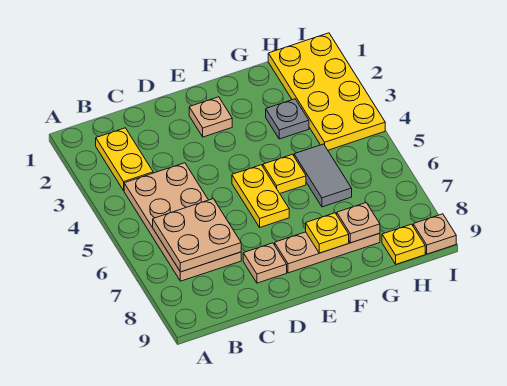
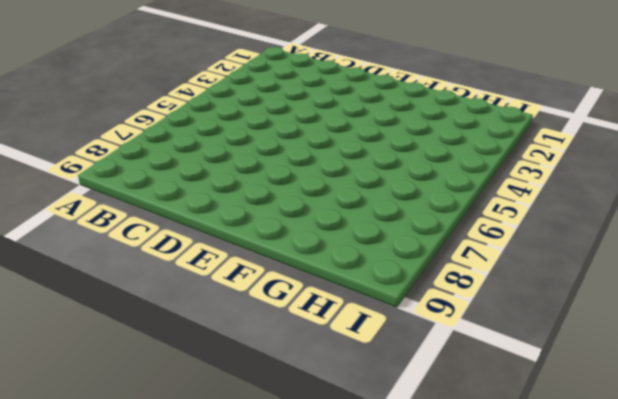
none -> yellow 1x2 plate [96,128,153,190]
none -> tan 2x4 plate [124,163,241,281]
none -> tan 1x1 plate [243,243,287,283]

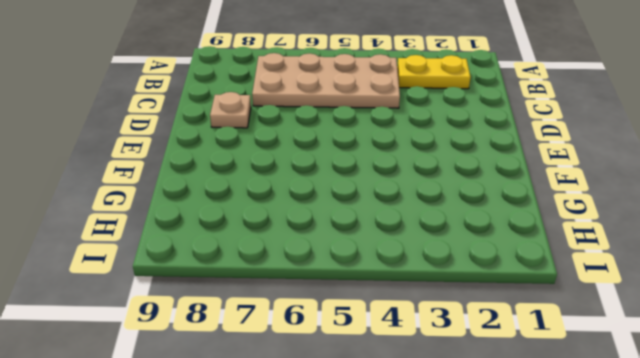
none -> tan 1x1 plate [189,97,232,137]
none -> yellow 1x2 plate [232,165,289,227]
none -> tan 1x3 plate [275,232,380,273]

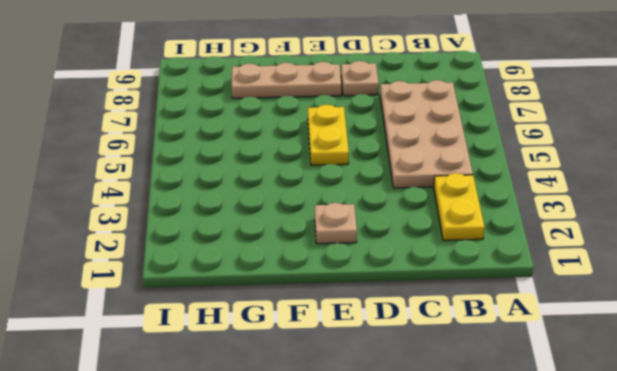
none -> yellow 1x1 plate [263,154,306,193]
none -> grey 1x1 plate [266,99,309,139]
none -> grey 1x2 tile [294,144,352,207]

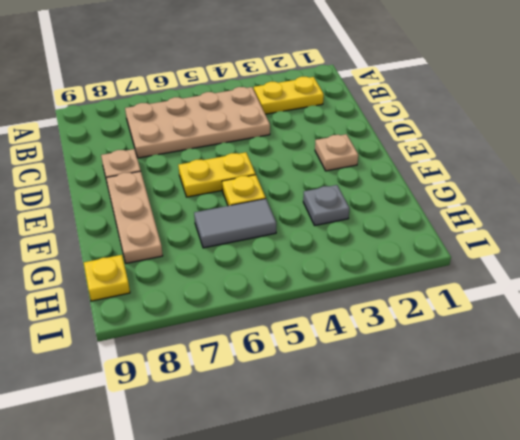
none -> yellow 2x4 plate [268,33,385,150]
none -> tan 1x1 plate [413,214,456,254]
none -> tan 2x2 plate [153,199,241,272]

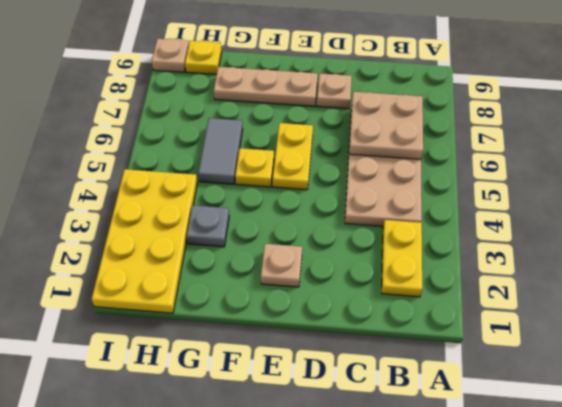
none -> yellow 1x1 plate [306,213,349,253]
none -> tan 1x1 plate [337,203,380,243]

